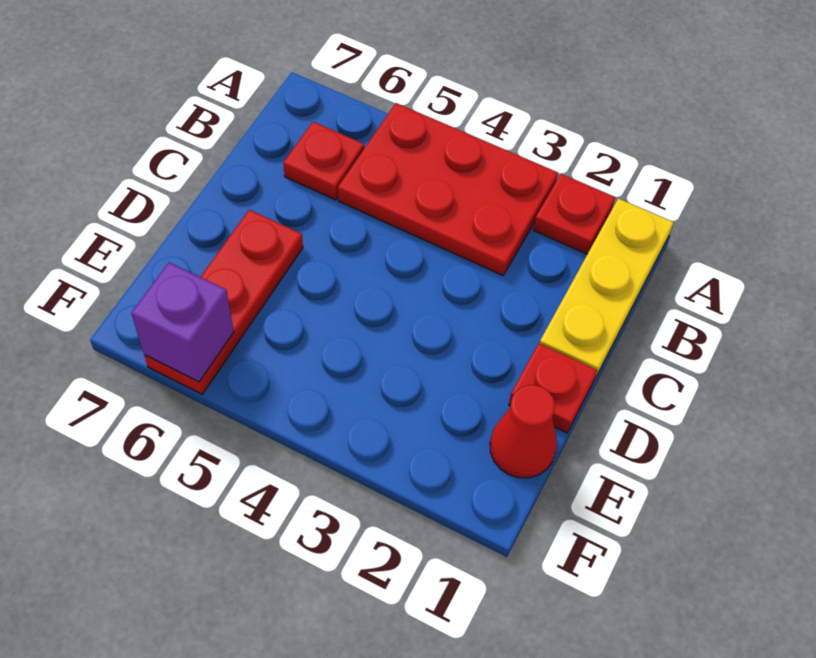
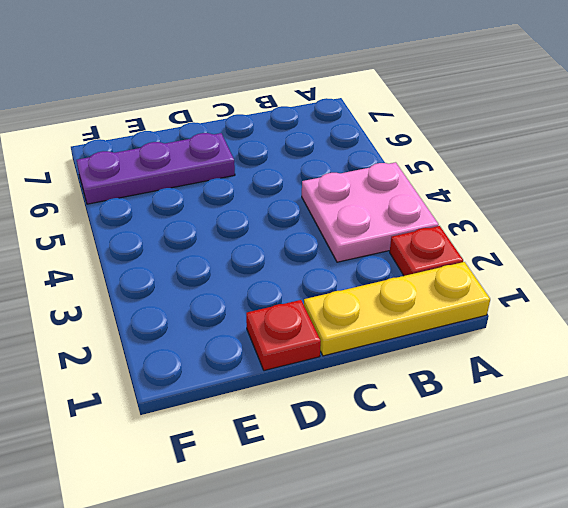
pink 2x2 plate [302,162,439,262] -> red 2x3 plate [338,103,558,275]
purple 1x3 plate [77,133,235,204] -> red 1x3 plate [144,210,303,394]
none -> red 1x1 plate [283,122,364,200]
none -> red 1x1 cone [490,385,557,478]

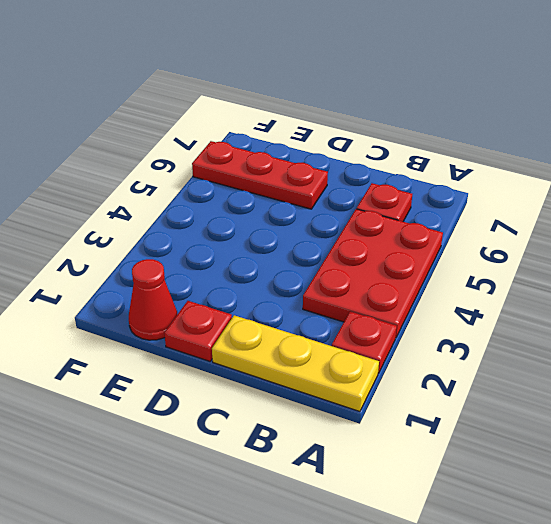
none -> purple 1x1 brick [131,262,234,382]

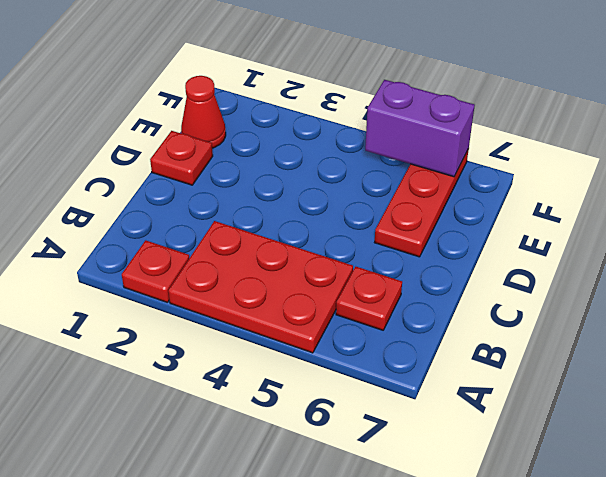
purple 1x2 brick [365,80,475,177] -> purple 1x1 brick [131,262,234,382]
none -> yellow 1x3 plate [540,198,674,378]

